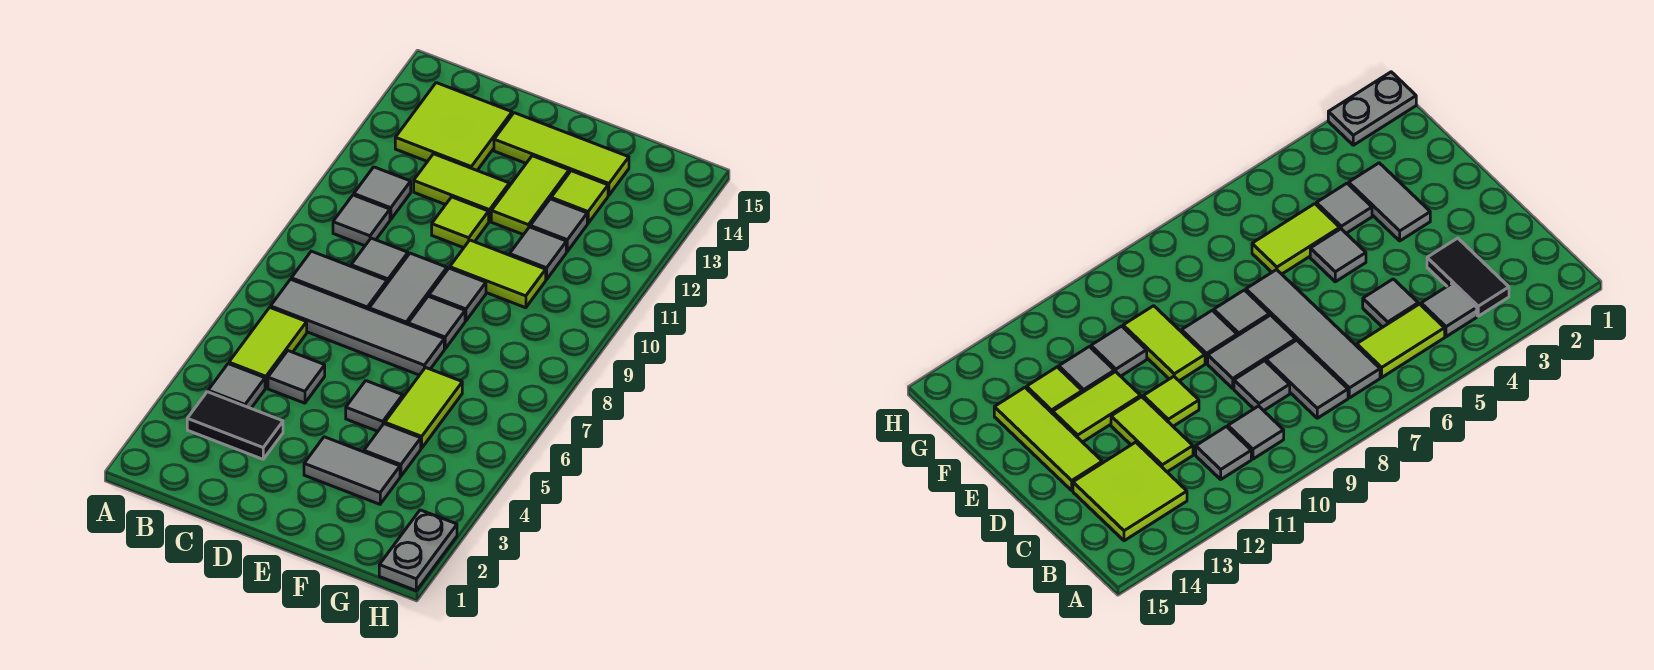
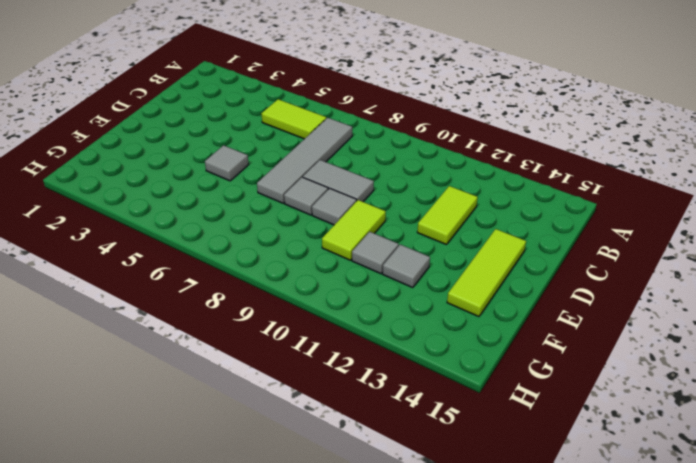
none -> black 1x2 tile [187,392,283,459]
none -> grey 1x1 tile [208,364,265,408]
none -> grey 1x2 tile [291,251,387,309]

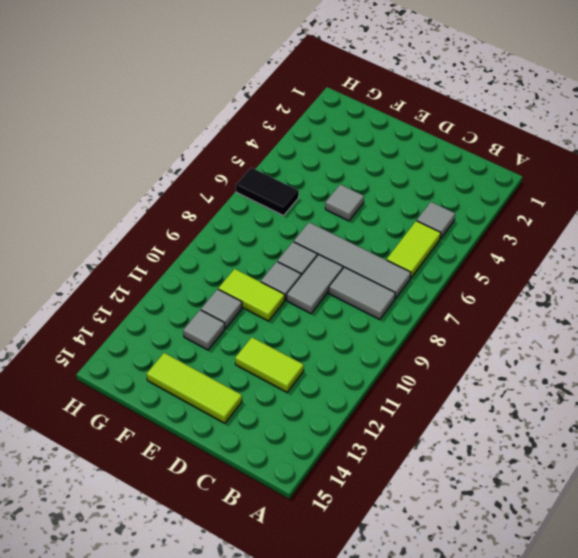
black 1x2 tile [236,168,299,216] -> black 1x2 tile moved to [187,392,283,459]
none -> grey 1x1 tile [333,195,390,246]
none -> grey 1x1 tile [354,167,411,220]
none -> lime 2x2 tile [395,83,512,170]

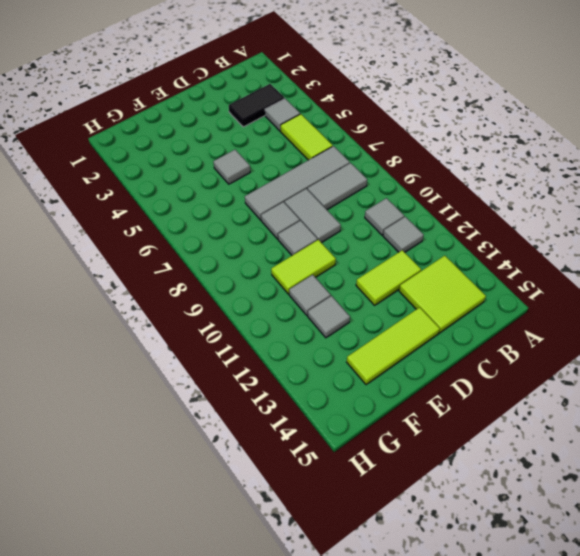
none -> grey 1x1 tile [268,351,325,403]
none -> grey 1x1 tile [351,238,408,283]
none -> lime 1x1 tile [432,197,489,248]

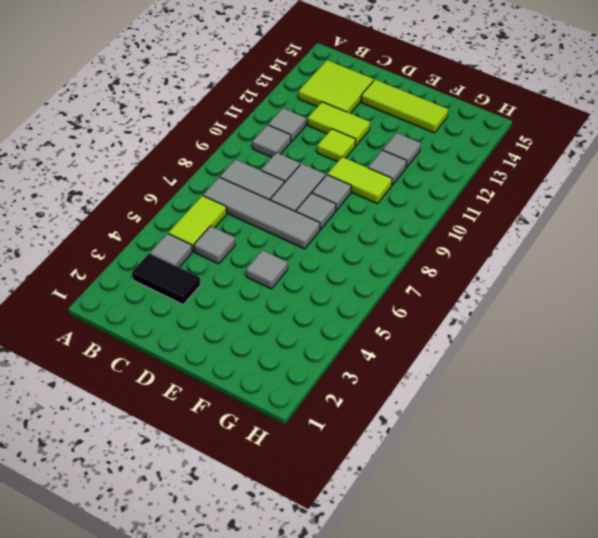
none -> grey 1x2 tile [304,437,400,504]
none -> lime 1x2 tile [491,156,569,235]
none -> grey 1x1 tile [364,424,421,476]

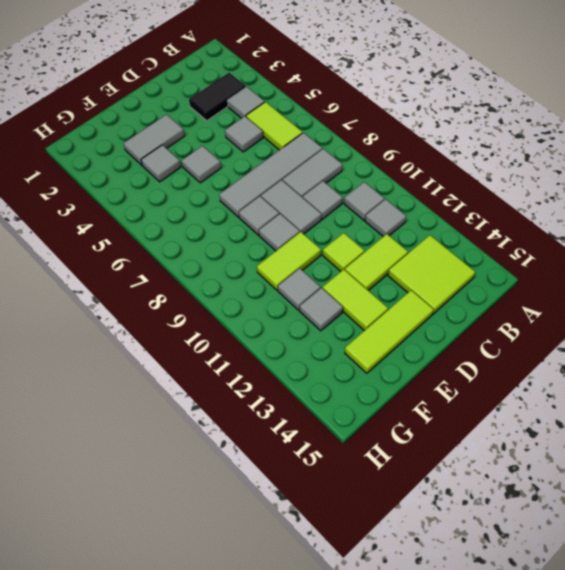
none -> lime 1x2 tile [385,368,462,448]
none -> lime 1x1 tile [551,171,608,223]
none -> grey 1x2 plate [379,510,457,590]

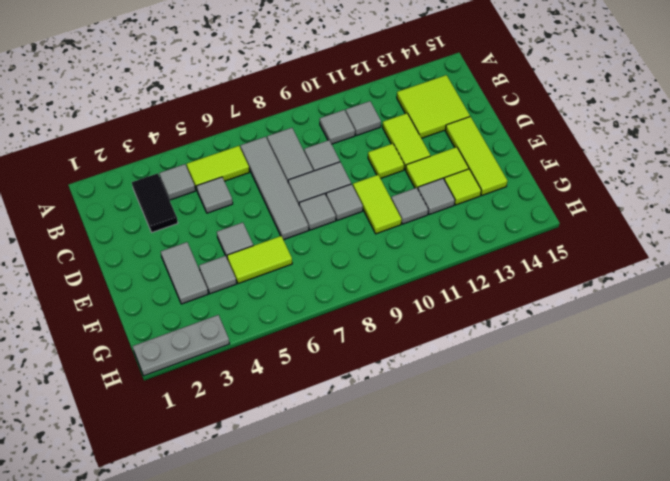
grey 1x3 plate [133,315,230,376] -> grey 1x2 plate [379,510,457,590]

